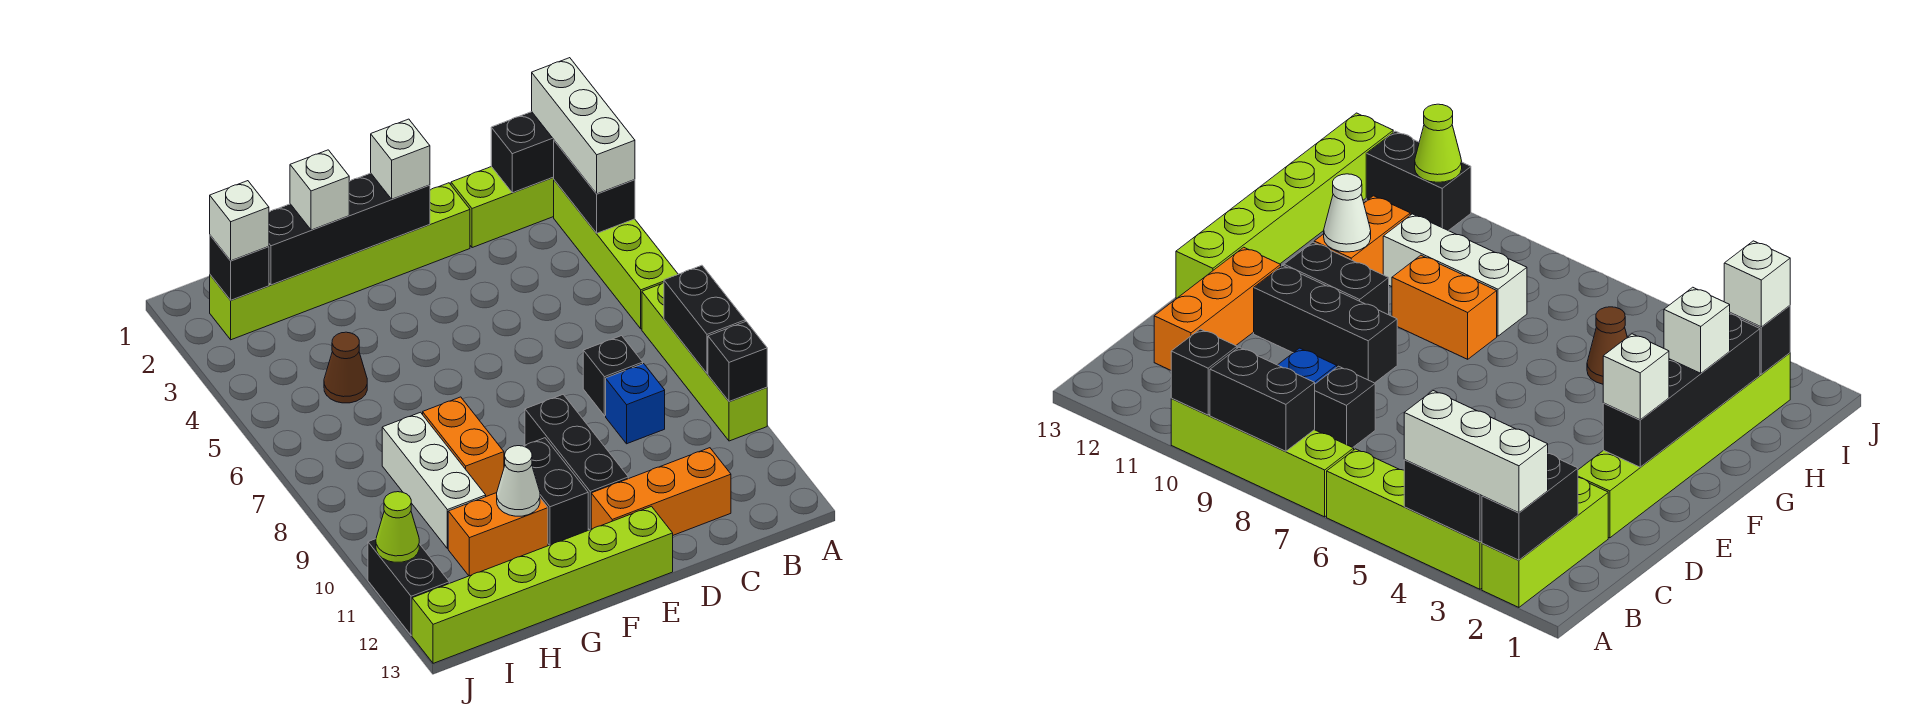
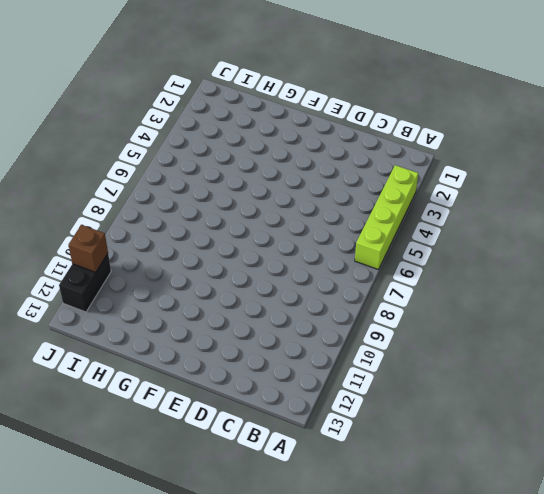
brown 1x1 brick [69,225,108,272] -> lime 1x1 cone [376,492,419,562]
none -> lime 1x3 brick [451,167,554,248]
none -> lime 1x4 brick [642,283,767,441]
none -> black 1x1 brick [583,336,643,416]

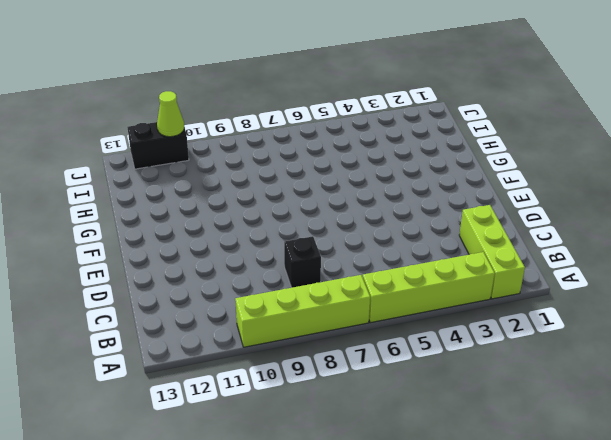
none -> blue 1x1 brick [606,364,665,444]
none -> orange 1x3 brick [591,448,731,535]
none -> lime 1x6 brick [210,183,470,340]

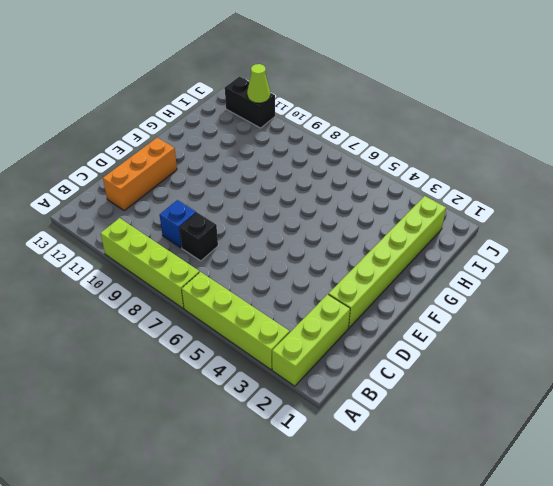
none -> black 1x3 brick [525,395,628,530]
none -> lime 1x6 brick [412,506,673,663]
none -> black 1x2 brick [524,438,588,545]

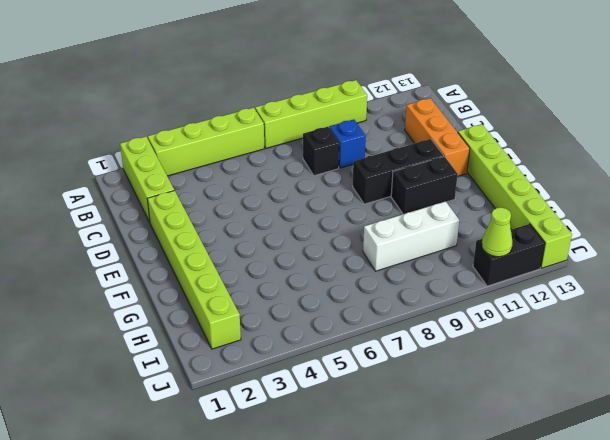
none -> orange 1x2 brick [422,397,504,496]
none -> orange 1x2 brick [448,493,548,576]
none -> brown 1x1 cone [324,332,367,403]

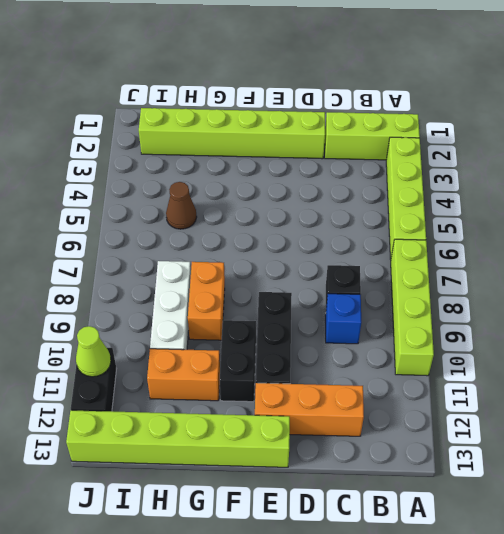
none -> black 1x2 brick [491,112,554,193]
none -> black 1x2 brick [554,141,635,233]
none -> black 1x2 brick [664,265,745,373]

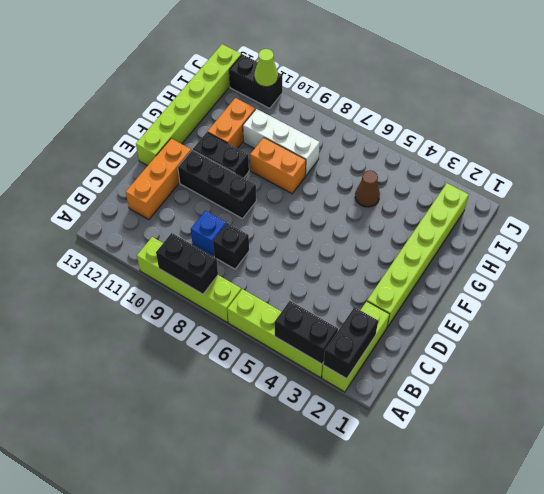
none -> black 1x1 brick [708,321,767,402]
none -> black 1x4 brick [269,173,430,285]
none -> white 1x1 cone [497,446,540,516]

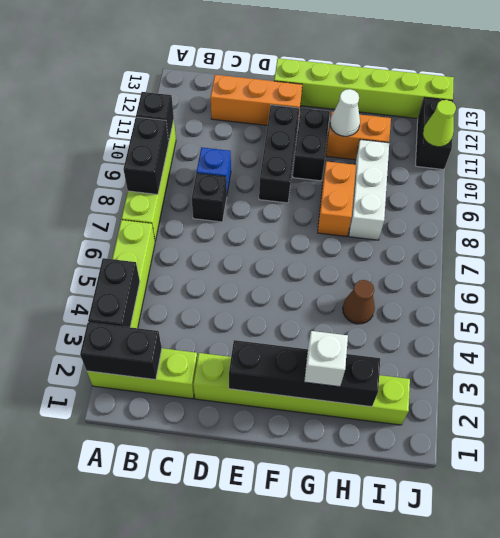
none -> black 1x1 brick [210,235,269,300]
none -> white 1x3 brick [532,58,635,194]
none -> white 1x1 brick [371,119,430,199]

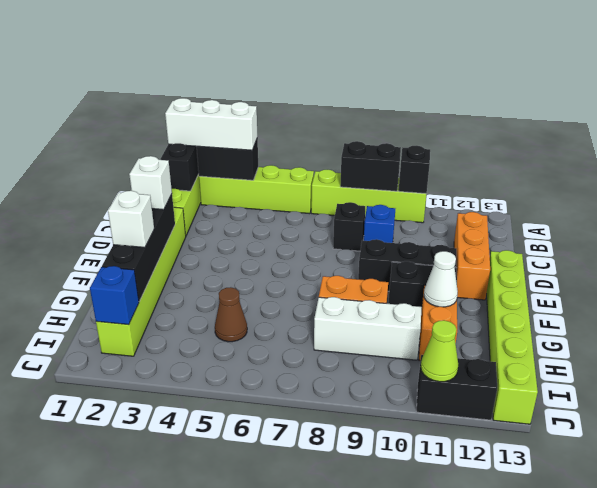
blue 1x1 brick [90,266,139,325] -> black 1x1 brick [210,235,269,300]
none -> white 1x1 brick [210,181,269,261]

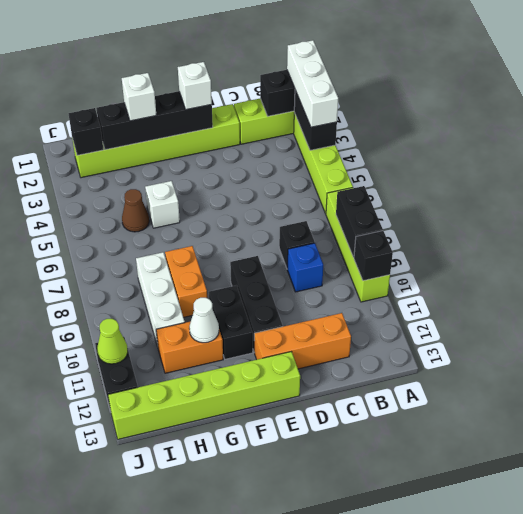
white 1x1 brick [145,181,180,228] -> white 1x1 brick moved to [210,181,269,261]

